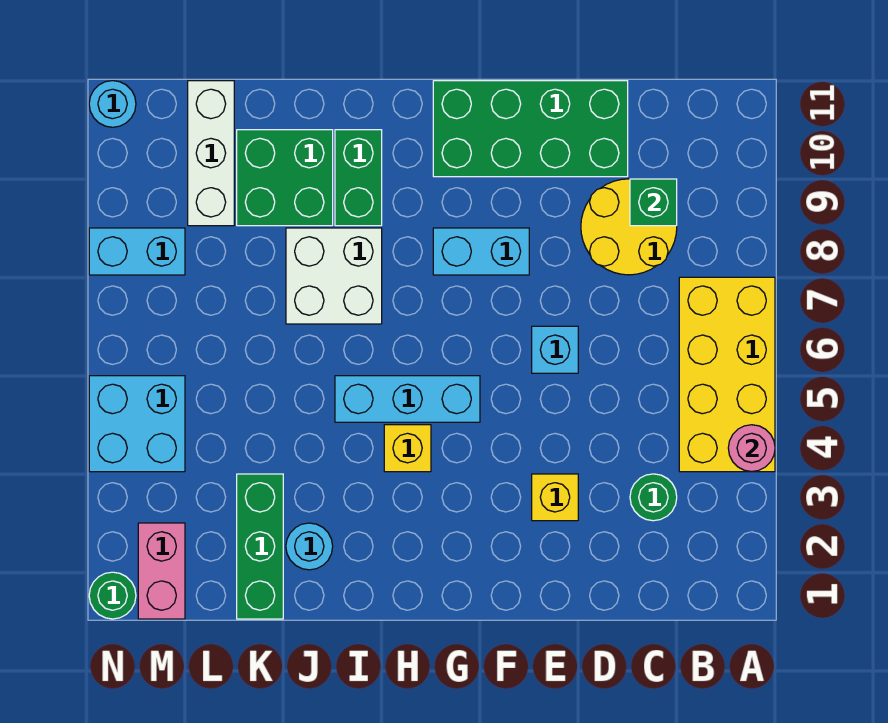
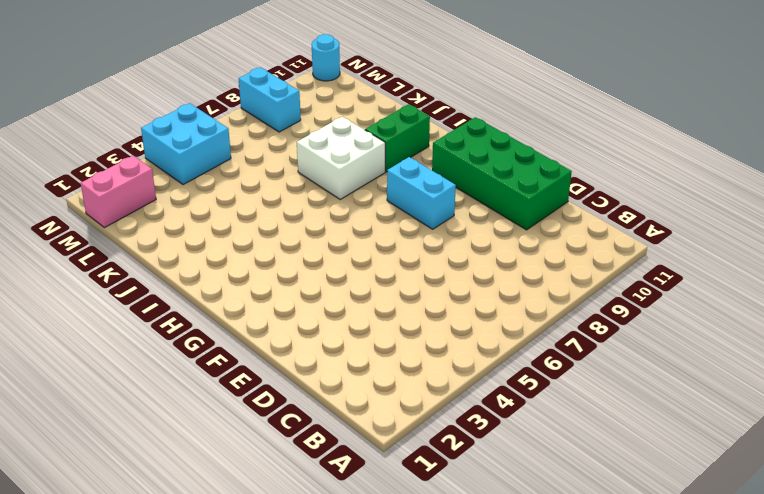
none -> yellow 2x4 brick [679,277,775,472]
none -> green 1x1 round brick [630,474,677,521]
none -> yellow 2x2 round brick [581,179,677,275]

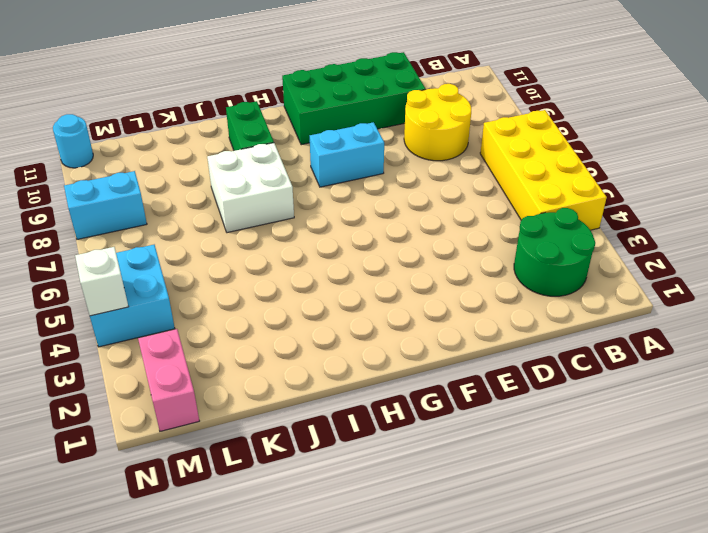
green 2x2 round brick [514,208,595,296] -> green 1x1 round brick [630,474,677,521]
white 1x1 brick [75,247,129,316] -> none
none -> yellow 1x1 brick [532,474,578,521]
none -> cyan 1x1 brick [532,326,578,373]
none -> cyan 1x3 brick [335,376,480,422]

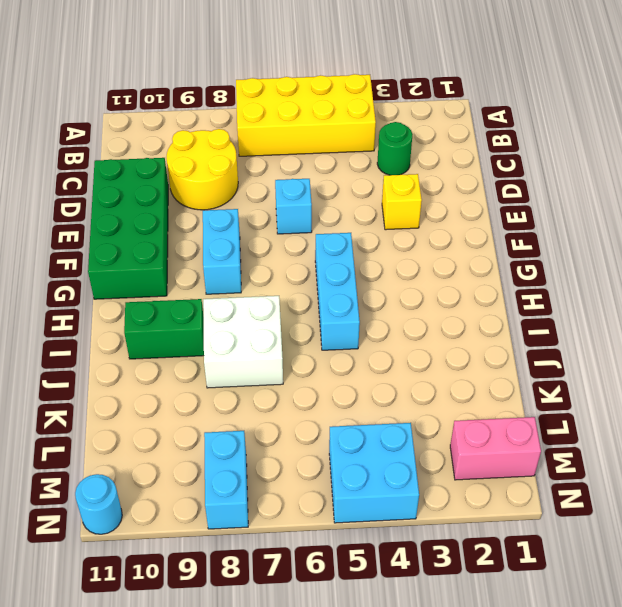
none -> yellow 1x1 brick [384,425,431,472]
none -> cyan 1x1 round brick [286,523,333,570]
none -> green 2x2 brick [237,130,333,226]

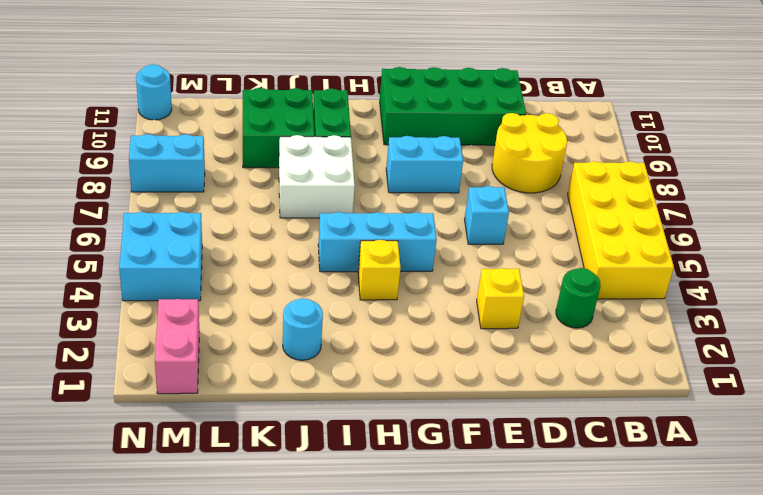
none -> green 1x3 brick [237,474,283,619]
none -> white 1x3 brick [188,81,234,226]
none -> green 1x1 round brick [89,572,136,619]

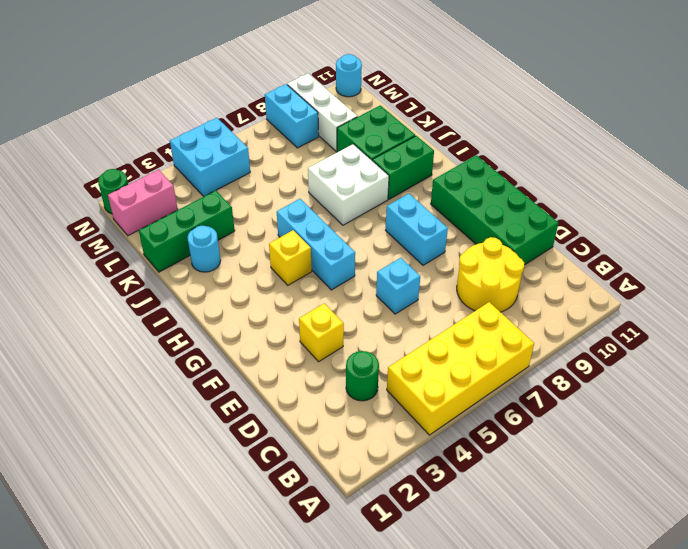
white 1x3 brick [287,73,358,151] -> white 1x3 brick turned to [188,81,234,226]
none -> pink 1x1 round brick [728,425,775,472]
none -> green 1x1 brick [630,179,677,226]

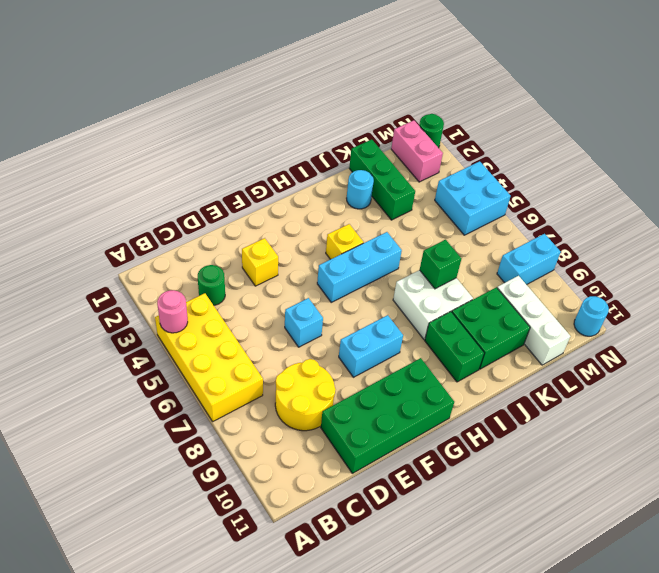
green 1x1 brick [420,240,461,289] -> green 1x1 brick moved to [630,179,677,226]

